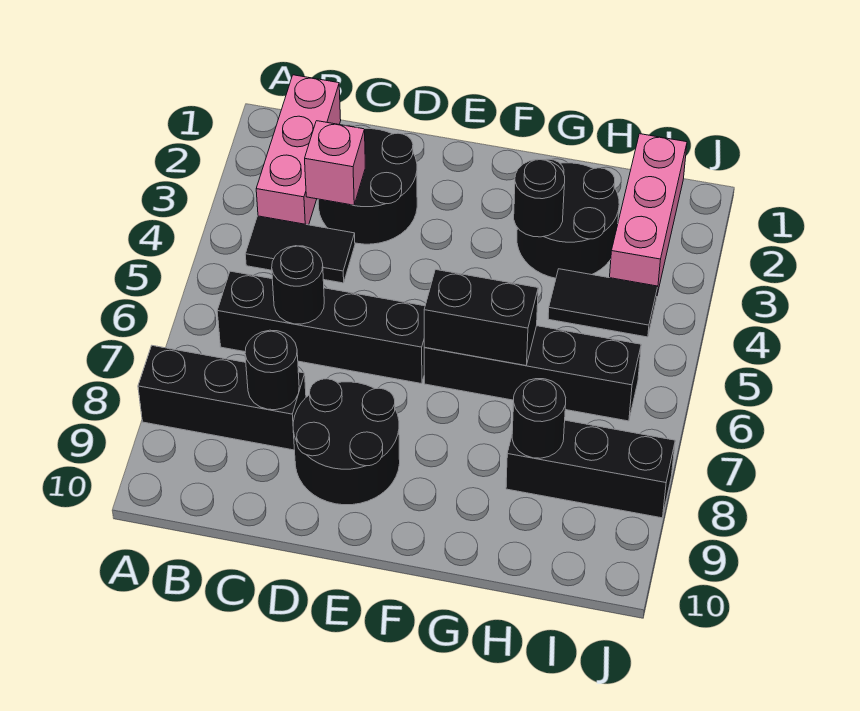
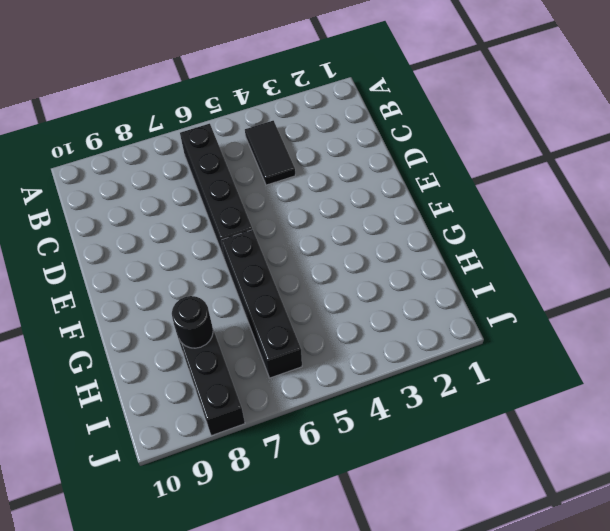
none -> black 1x3 brick [138,346,306,450]
none -> pink 1x3 brick [256,75,341,225]
none -> black 2x2 round brick [318,125,417,244]

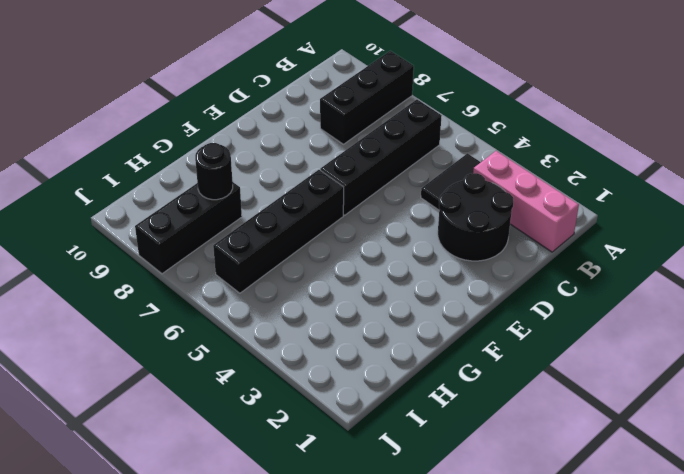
none -> black 2x2 round brick [293,379,400,505]
none -> black 2x2 round brick [517,159,619,278]
none -> black 1x2 tile [548,269,658,337]

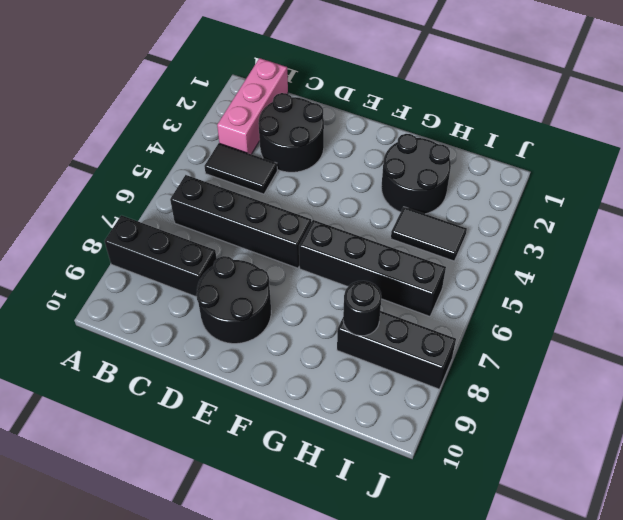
none -> pink 1x3 brick [610,134,687,294]
none -> pink 1x1 brick [305,121,365,205]
none -> black 1x1 round brick [272,246,324,324]

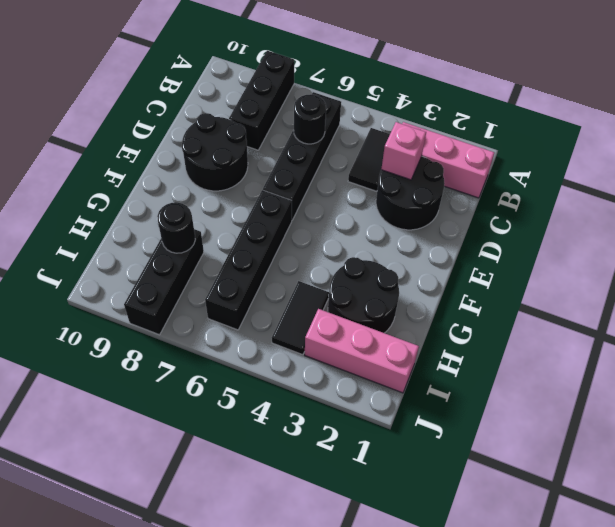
none -> black 1x1 round brick [245,330,299,410]
none -> black 1x2 brick [424,270,538,365]
none -> black 1x1 round brick [514,159,565,237]

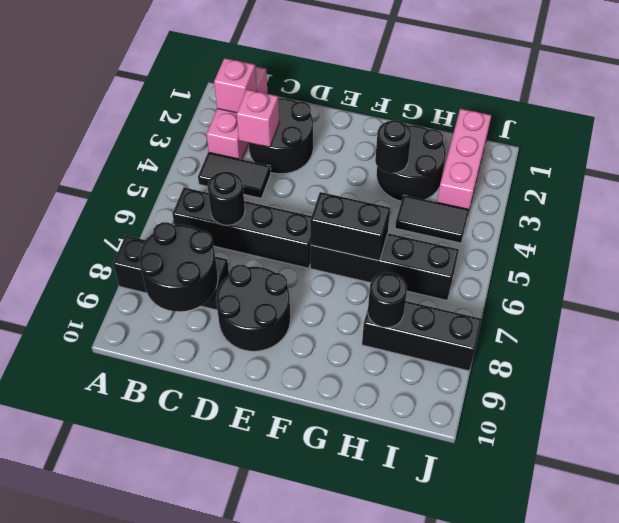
pink 1x1 brick [214,58,257,113] -> none
black 2x2 round brick [139,222,218,312] -> black 1x1 round brick [245,330,299,410]

